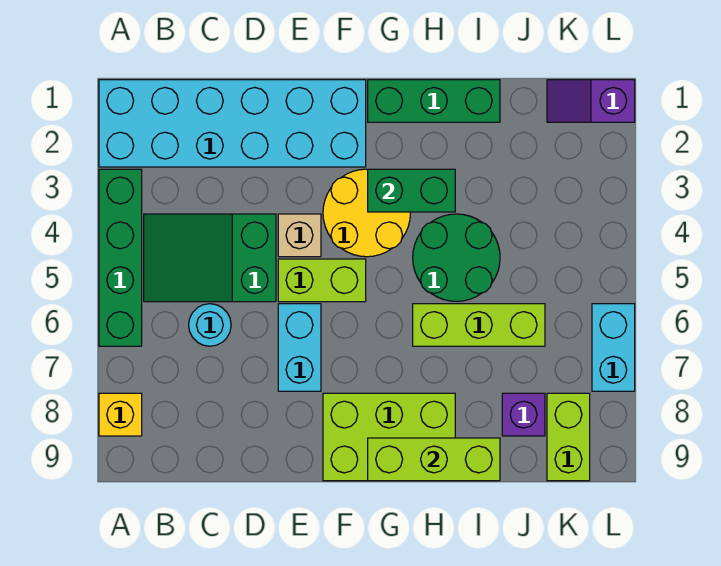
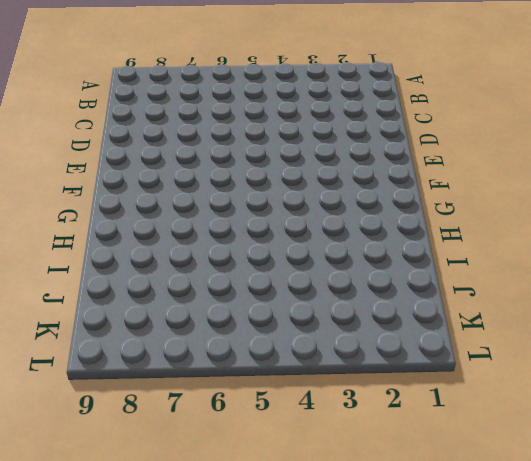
none -> cyan 2x6 brick [99,80,366,167]
none -> green 1x4 brick [99,169,142,346]
none -> yellow 1x1 brick [99,393,142,436]

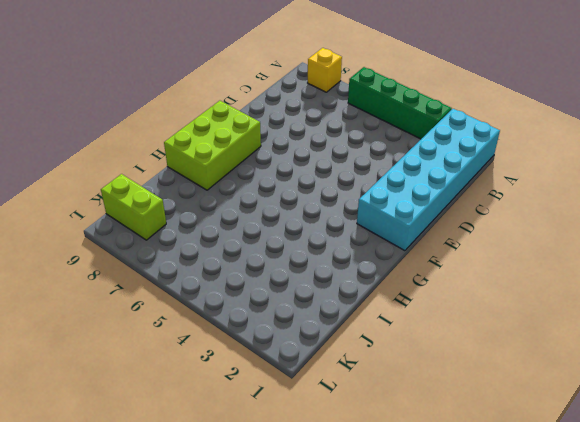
none -> green 2x3 slope [144,214,276,302]
none -> cyan 1x1 round brick [189,304,231,346]
none -> tan 1x1 brick [278,214,321,257]

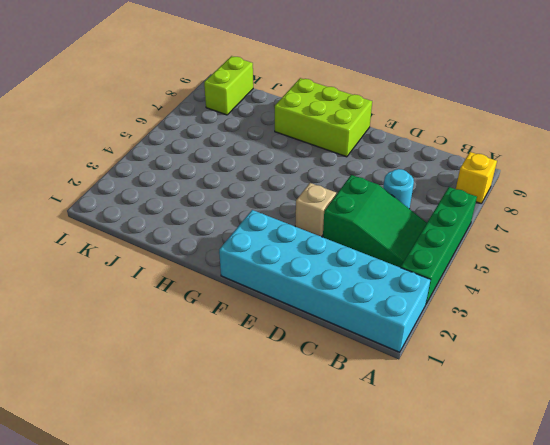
none -> lime 1x2 brick [278,259,366,302]
none -> cyan 1x2 brick [278,304,321,391]
none -> yellow 2x2 round brick [323,169,410,257]

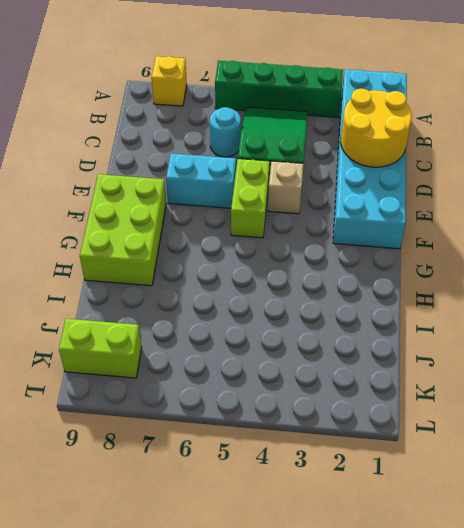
yellow 2x2 round brick [341,89,412,167] -> yellow 2x2 round brick moved to [323,169,410,257]
none -> green 1x3 brick [368,80,500,122]
none -> green 2x2 round brick [413,214,500,301]
none -> lime 1x3 brick [413,304,545,346]

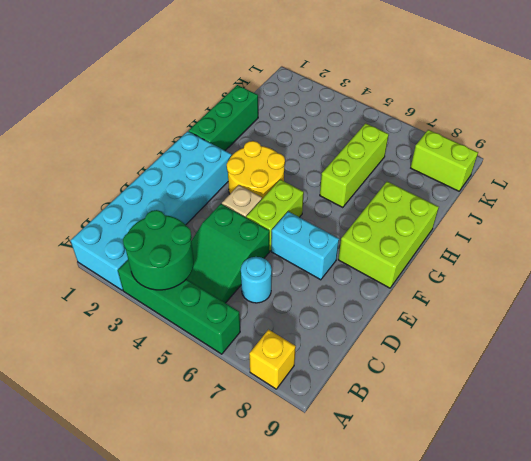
green 2x2 round brick [123,210,194,290] -> green 2x2 round brick moved to [413,214,500,301]
none -> purple 1x1 brick [502,393,545,436]
none -> purple 1x2 slope [547,80,635,122]
none -> cyan 1x2 brick [592,304,635,391]

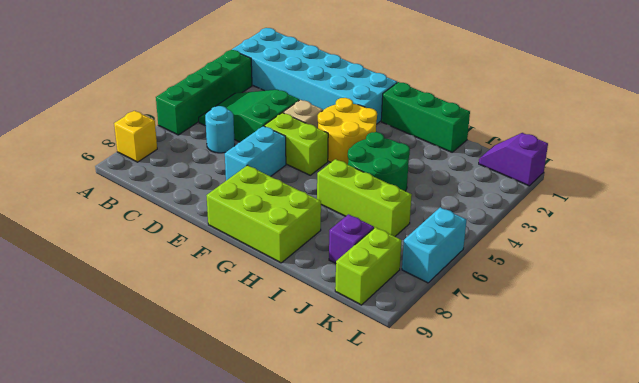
none -> green 1x2 brick [368,169,455,212]
none -> lime 1x3 brick [368,438,500,481]

